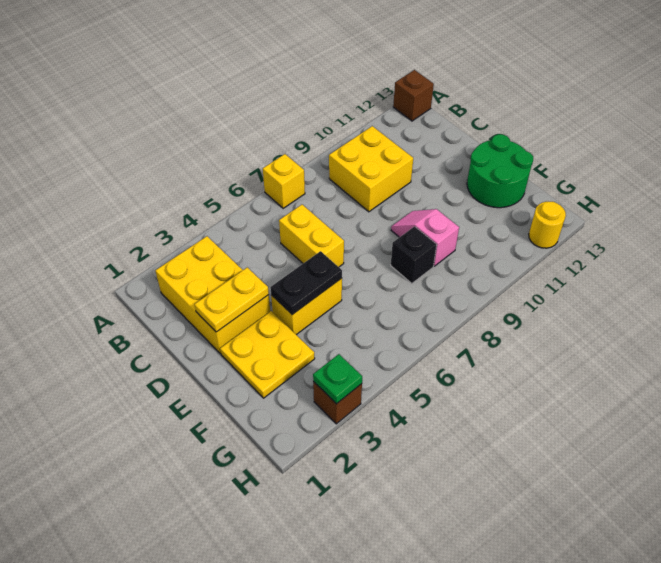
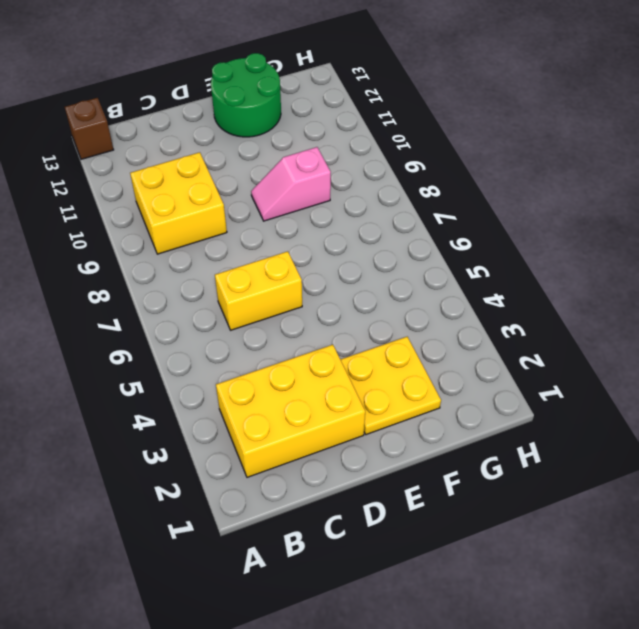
none -> yellow 1x1 brick [263,154,305,208]
none -> yellow 1x2 brick [271,278,342,335]
none -> black 1x1 brick [391,226,437,284]

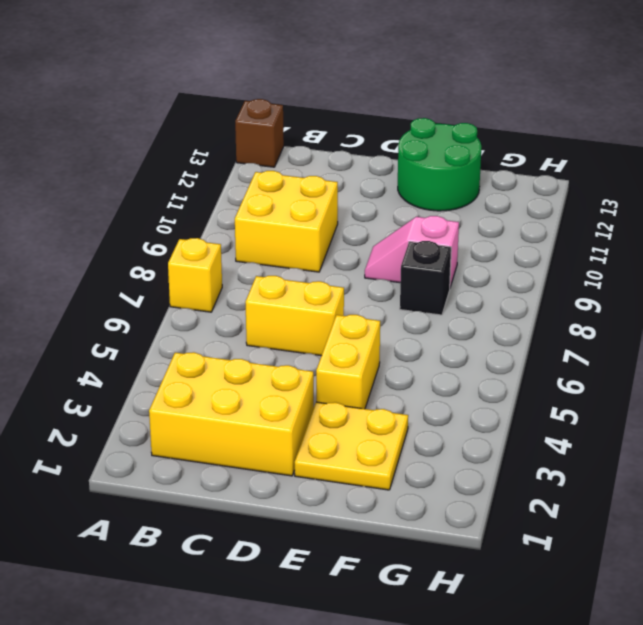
none -> brown 1x1 brick [313,381,362,424]
none -> yellow 1x1 round brick [529,202,566,248]
none -> yellow 1x2 plate [195,267,269,332]

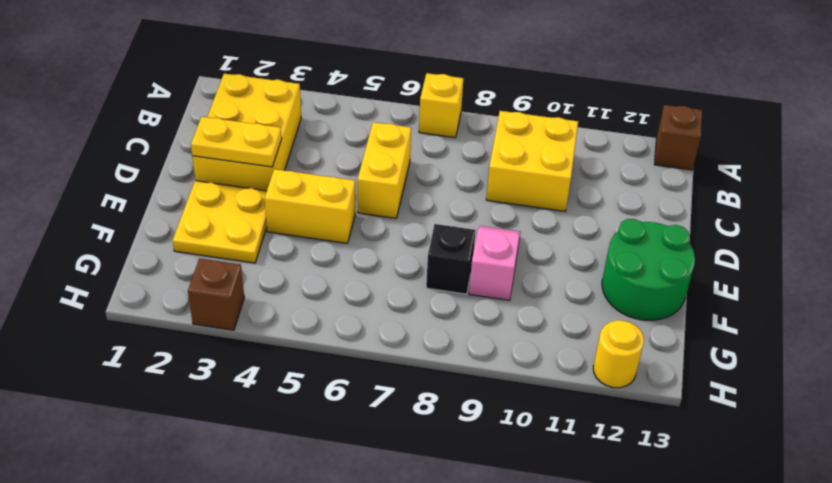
none -> black 1x2 plate [270,251,342,315]
none -> green 1x1 plate [313,354,362,404]

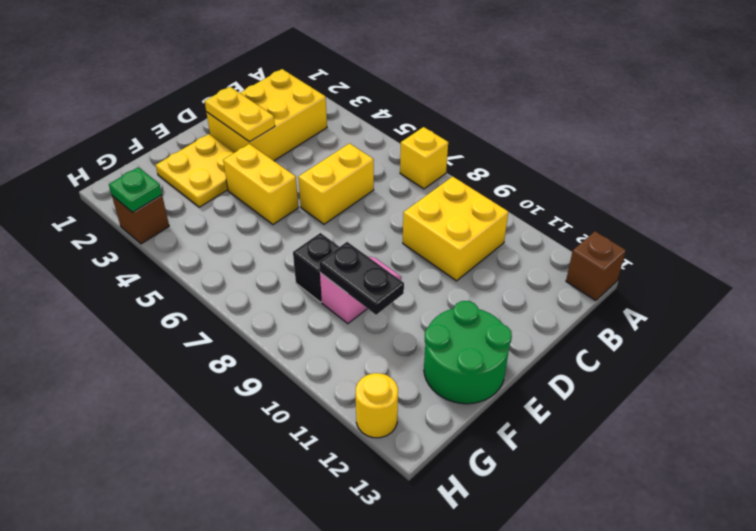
black 1x2 plate [319,242,404,315] -> black 1x2 plate moved to [270,251,342,315]

